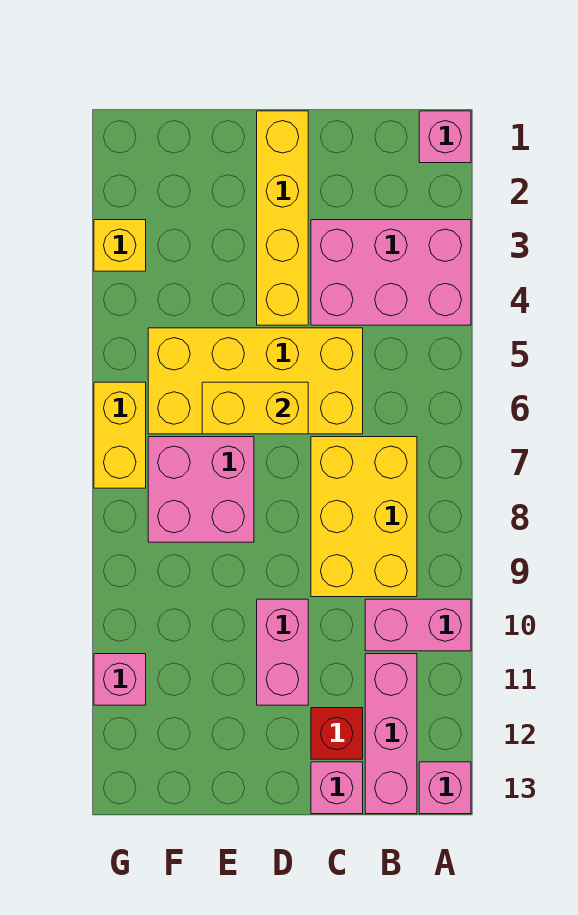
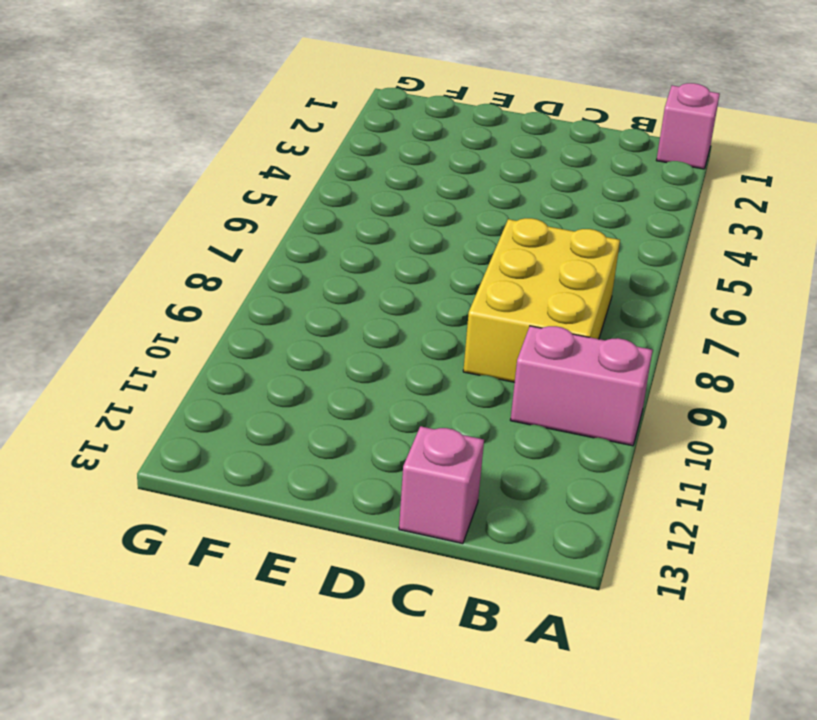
none -> pink 2x3 brick [311,220,471,325]
none -> pink 1x1 brick [419,762,471,814]
none -> pink 1x3 brick [365,654,417,814]

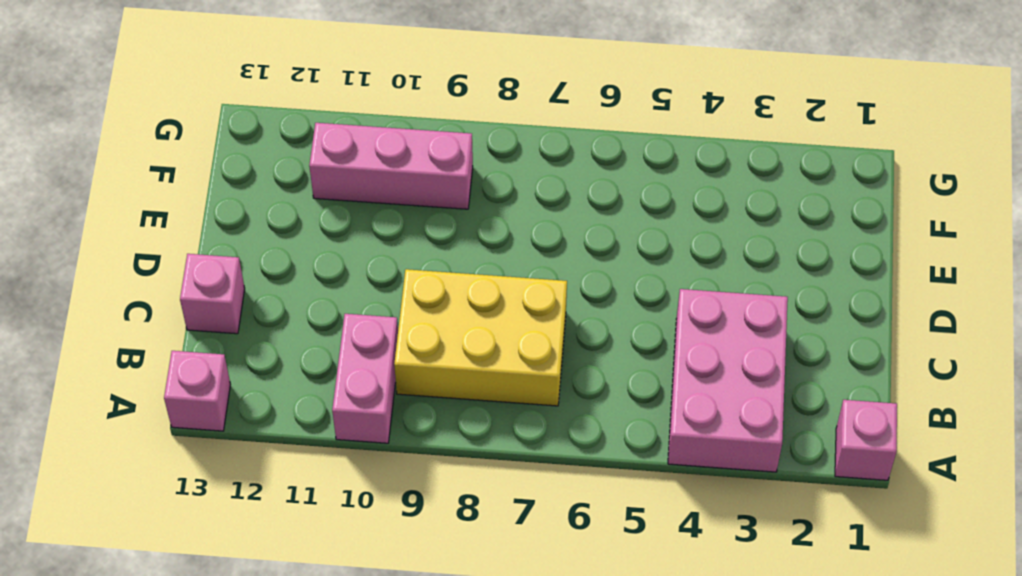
pink 1x3 brick [309,123,473,209] -> pink 1x3 brick moved to [365,654,417,814]
none -> yellow 2x4 brick [148,328,363,434]
none -> red 1x1 brick [311,708,363,759]
none -> yellow 1x4 brick [257,111,308,325]

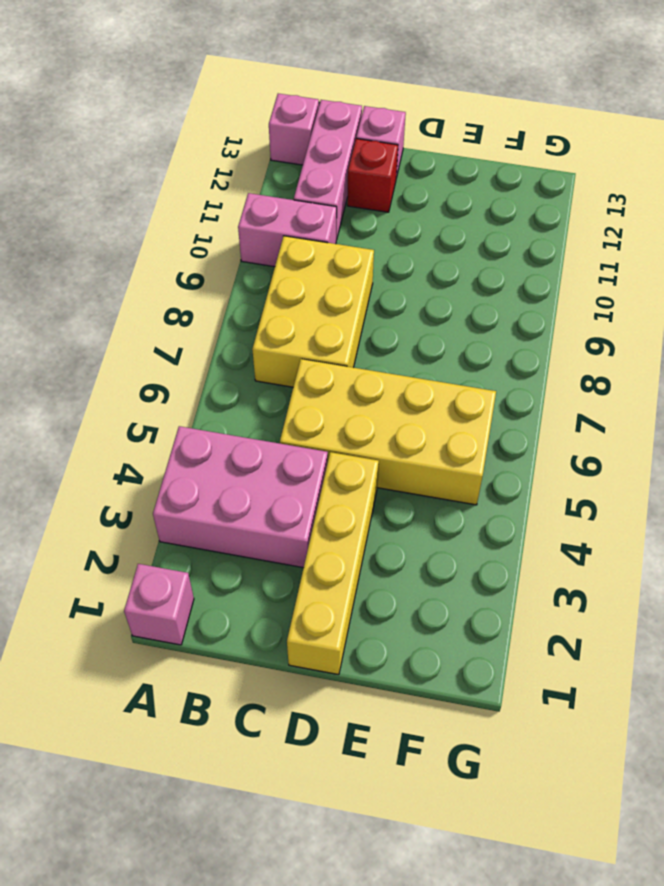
none -> pink 1x2 brick [257,599,308,705]
none -> pink 2x2 brick [148,437,254,542]
none -> yellow 1x1 brick [94,220,146,271]

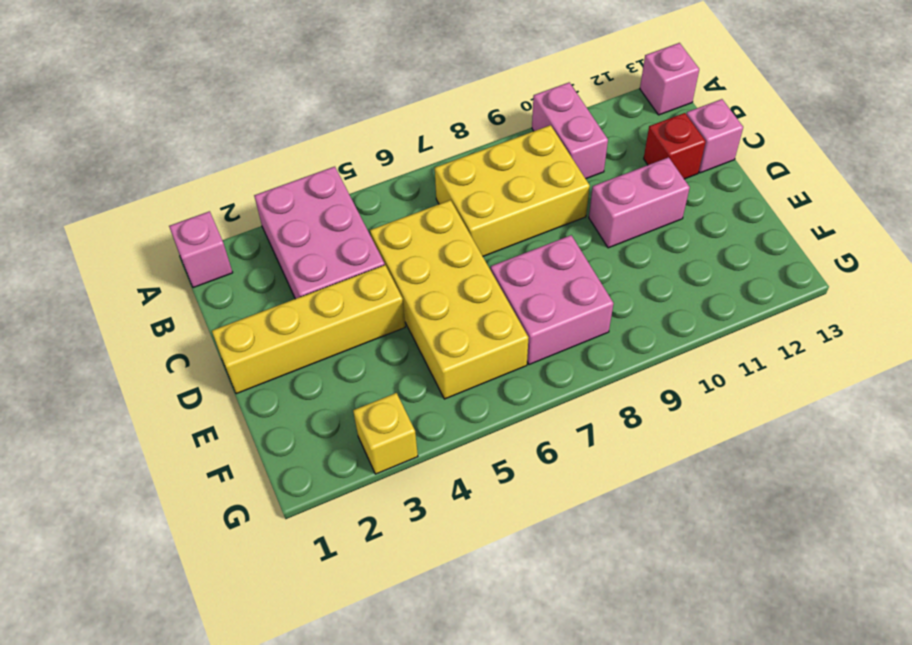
none -> pink 1x3 brick [365,654,417,814]
none -> yellow 1x2 brick [94,382,146,488]
none -> pink 1x1 brick [94,654,146,705]

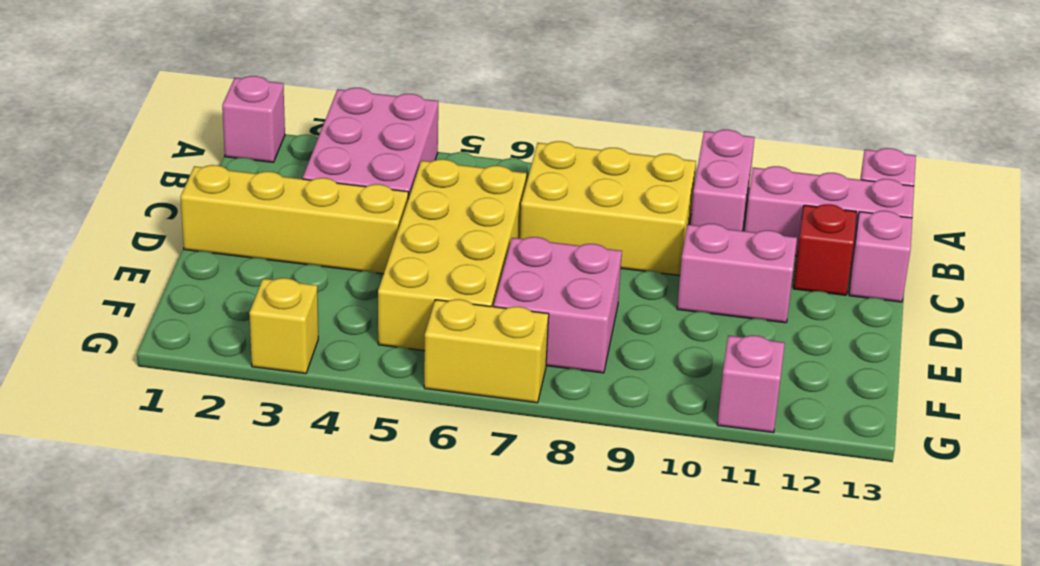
none -> yellow 1x2 brick [202,382,308,434]

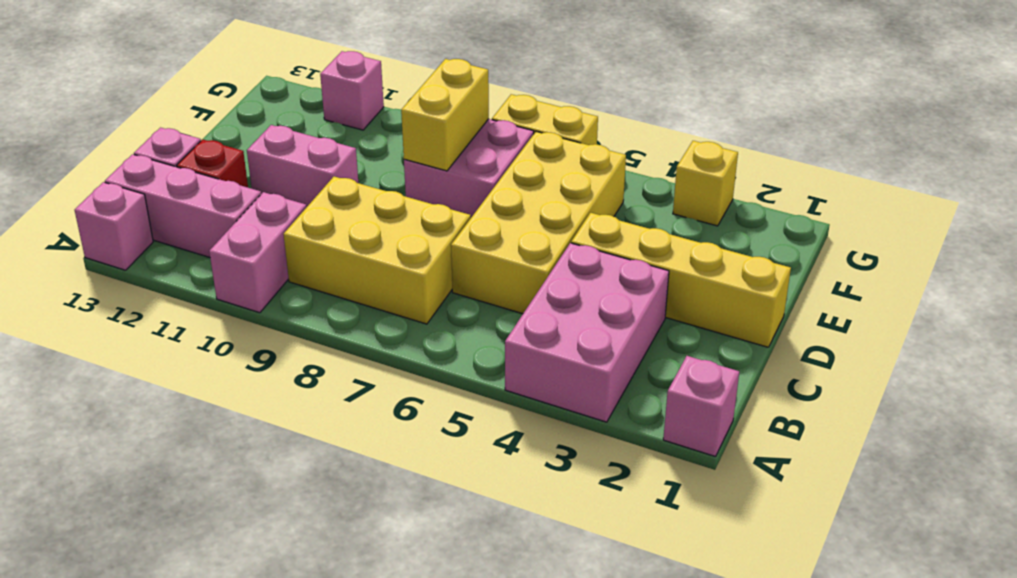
yellow 1x2 brick [401,59,489,171] -> yellow 1x2 brick moved to [202,382,308,434]

